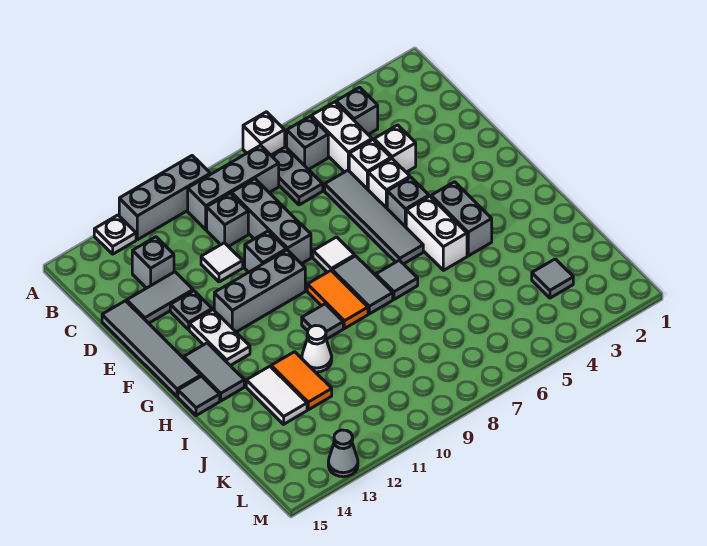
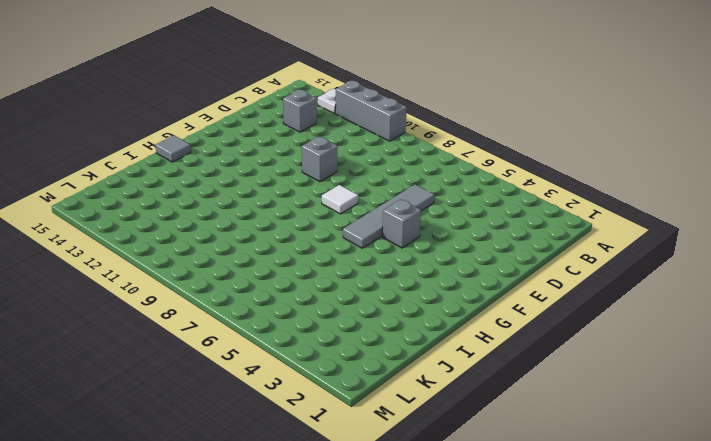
none -> white 1x1 brick [243,112,285,155]
none -> grey 1x1 brick [336,87,378,134]
none -> white 1x2 brick [311,102,372,172]
none -> grey 1x1 brick [287,116,328,170]

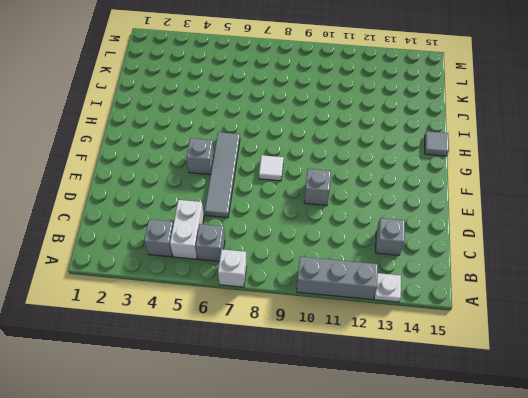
none -> grey 1x2 plate [271,147,323,205]
none -> grey 1x3 brick [188,145,279,230]
none -> grey 1x3 brick [231,179,311,264]
none -> grey 1x1 brick [207,193,248,247]

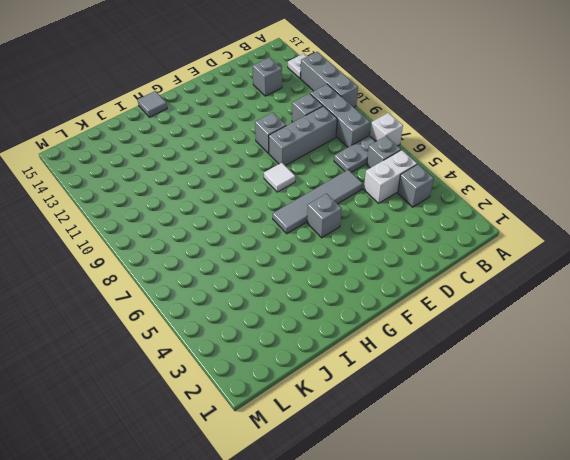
none -> white 1x1 brick [374,125,416,172]
none -> white 1x1 brick [349,140,391,189]
none -> white 1x1 tile [201,243,243,282]
none -> grey 1x2 tile [127,272,193,323]

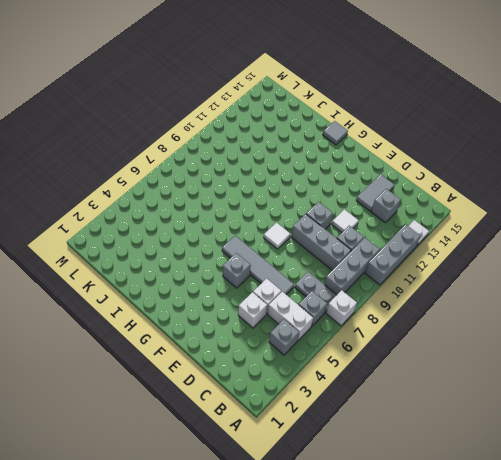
none -> grey 1x4 tile [102,301,201,397]
none -> white 1x1 brick [368,159,410,208]
none -> grey 1x1 plate [170,291,212,330]
none -> grey 1x3 brick [214,250,305,332]

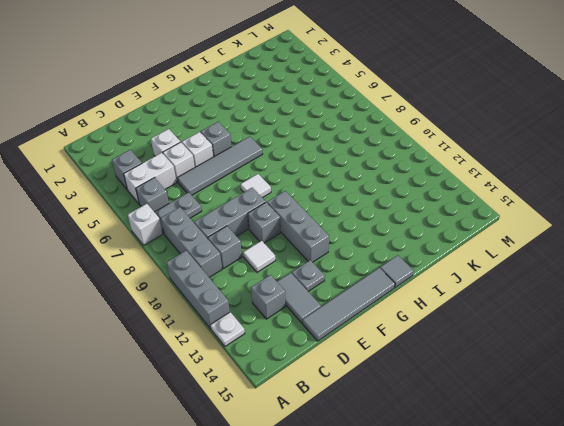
none -> white 1x2 plate [189,310,250,366]
none -> grey 1x2 brick [431,182,492,256]
none -> white 1x2 brick [406,196,467,270]
none -> grey 1x2 tile [332,256,393,314]

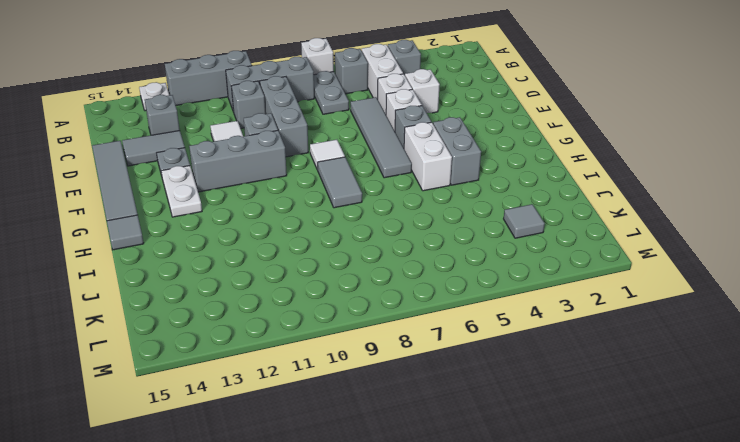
none -> orange 1x2 tile [307,271,368,329]
none -> grey 1x2 tile [184,343,244,401]
none -> grey 1x1 tile [376,260,418,299]
none -> grey 1x1 tile [302,304,343,339]

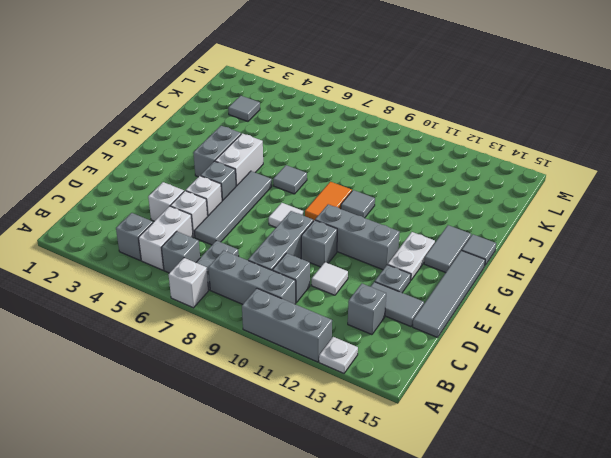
none -> grey 1x2 tile [332,256,393,314]
none -> white 1x1 cone [302,326,332,372]
none -> orange 1x2 tile [271,352,332,410]
none -> white 1x2 tile [246,366,307,424]

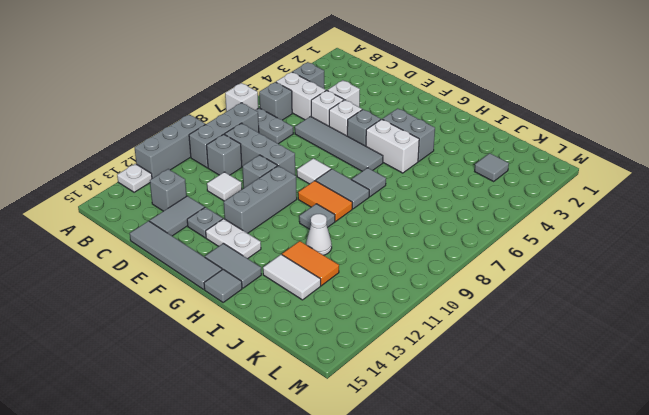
none -> grey 1x1 cone [328,430,358,477]

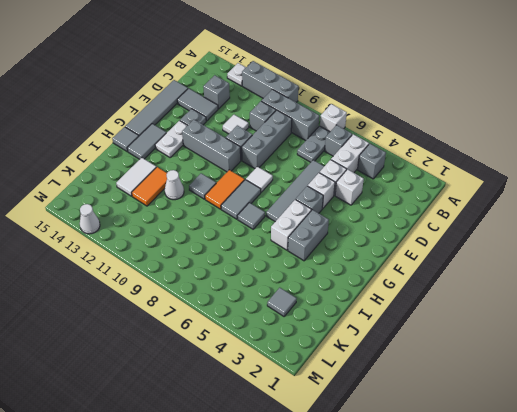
white 1x1 cone [80,204,100,234] -> grey 1x1 cone [328,430,358,477]

